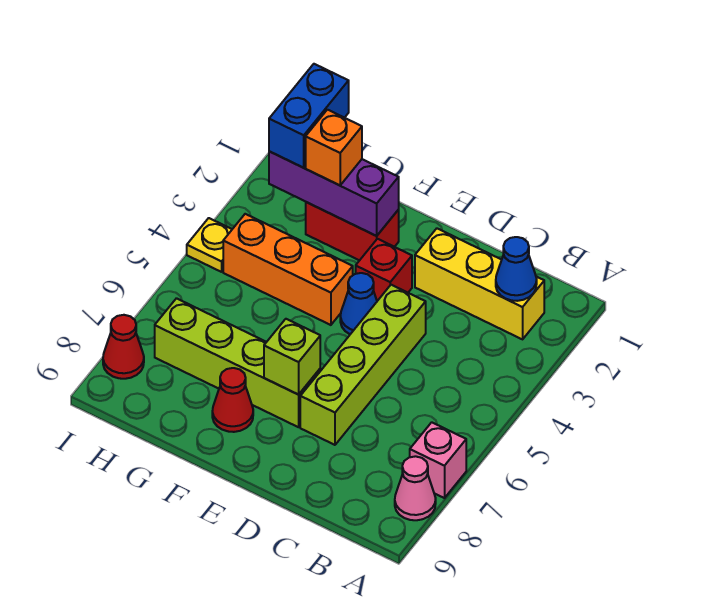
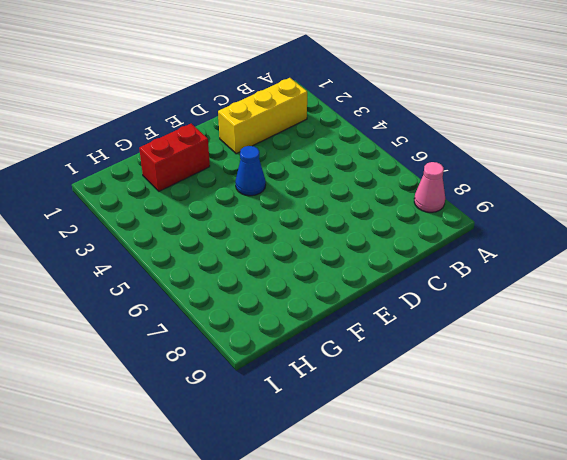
none -> pink 1x1 brick [410,422,466,498]
none -> lime 1x4 brick [300,285,426,445]
none -> red 1x1 brick [356,239,412,301]

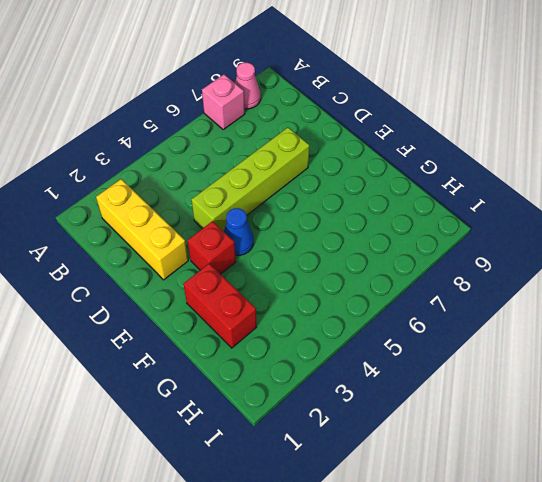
none -> lime 1x4 brick [155,298,320,427]
none -> orange 1x3 brick [223,214,353,325]
none -> red 1x1 cone [212,368,253,432]

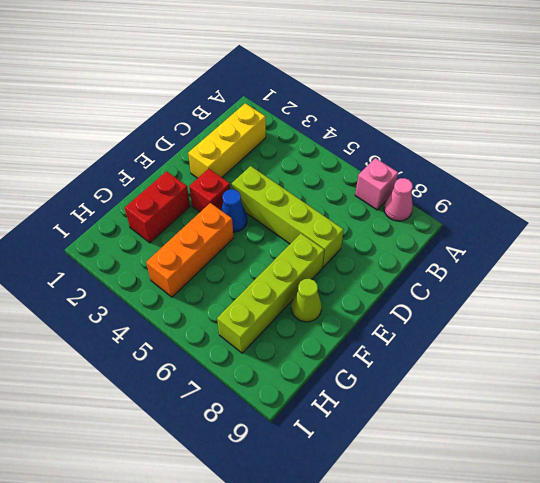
lime 1x1 cone [291,279,322,322] -> red 1x1 cone [212,368,253,432]
none -> yellow 1x1 plate [187,218,232,272]
none -> red 1x1 cone [103,315,144,379]
none -> blue 1x1 cone [496,237,537,301]

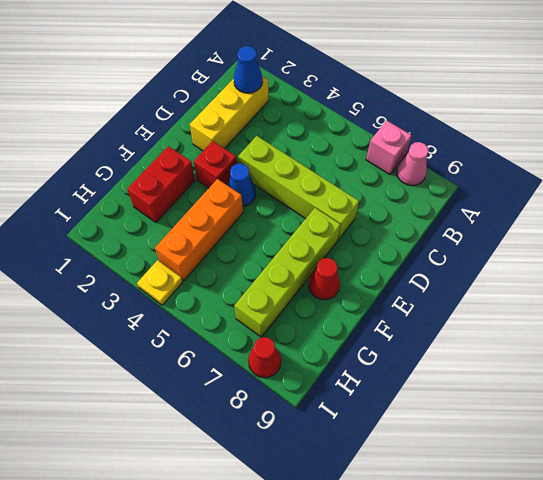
none -> lime 1x1 brick [264,319,320,395]
none -> purple 1x3 brick [269,151,399,236]
none -> orange 1x1 brick [306,110,362,185]

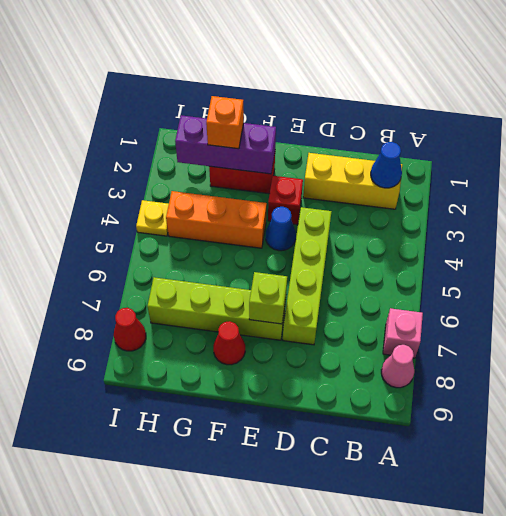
none -> blue 1x2 brick [269,64,349,168]

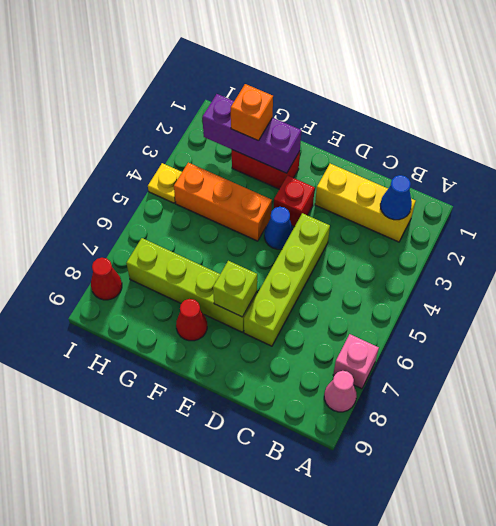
none -> blue 1x2 brick [269,64,349,168]

